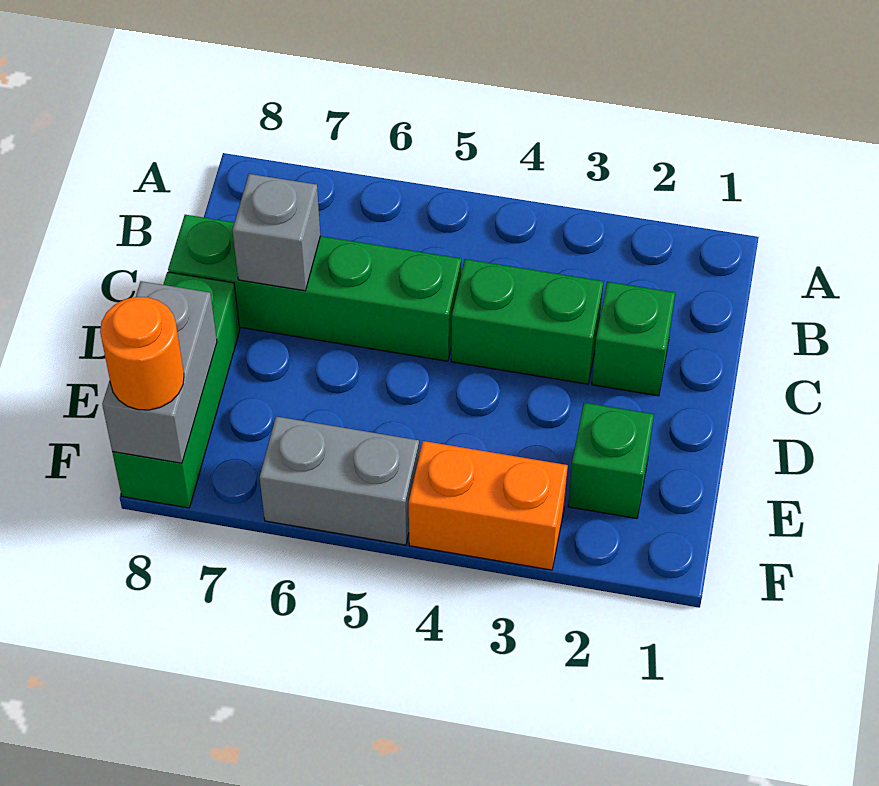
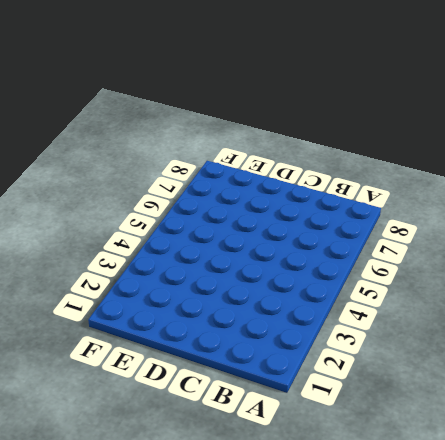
none -> green 1x1 brick [592,282,675,396]
none -> green 1x2 brick [451,259,604,384]

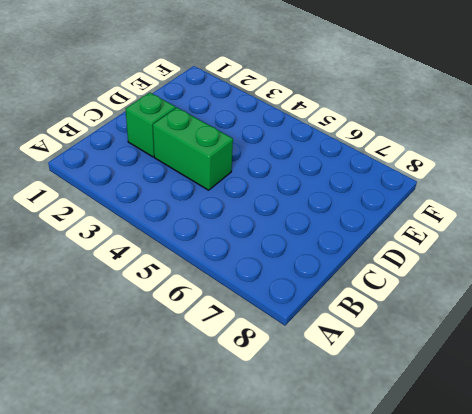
none -> green 1x4 brick [168,215,461,361]
none -> green 1x3 brick [112,272,240,508]

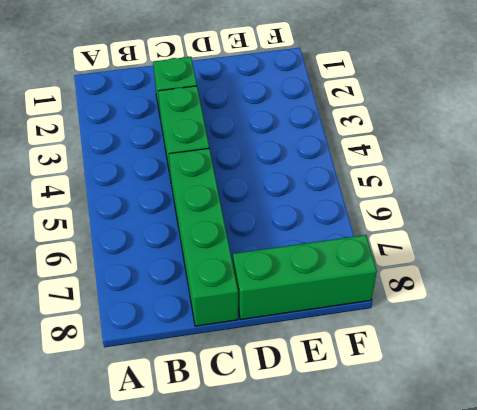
none -> green 1x1 brick [568,403,654,519]
none -> orange 1x2 brick [409,441,568,570]

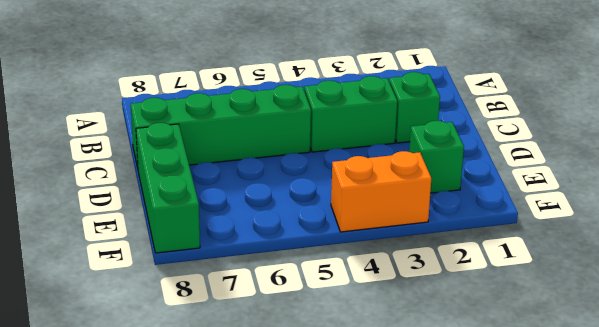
none -> grey 1x2 brick [260,416,419,545]
none -> grey 1x1 brick [232,174,320,291]

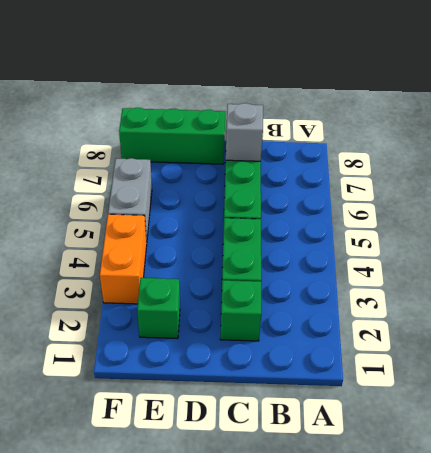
none -> grey 1x2 brick [102,281,217,463]
none -> orange 1x1 round brick [100,297,184,410]

